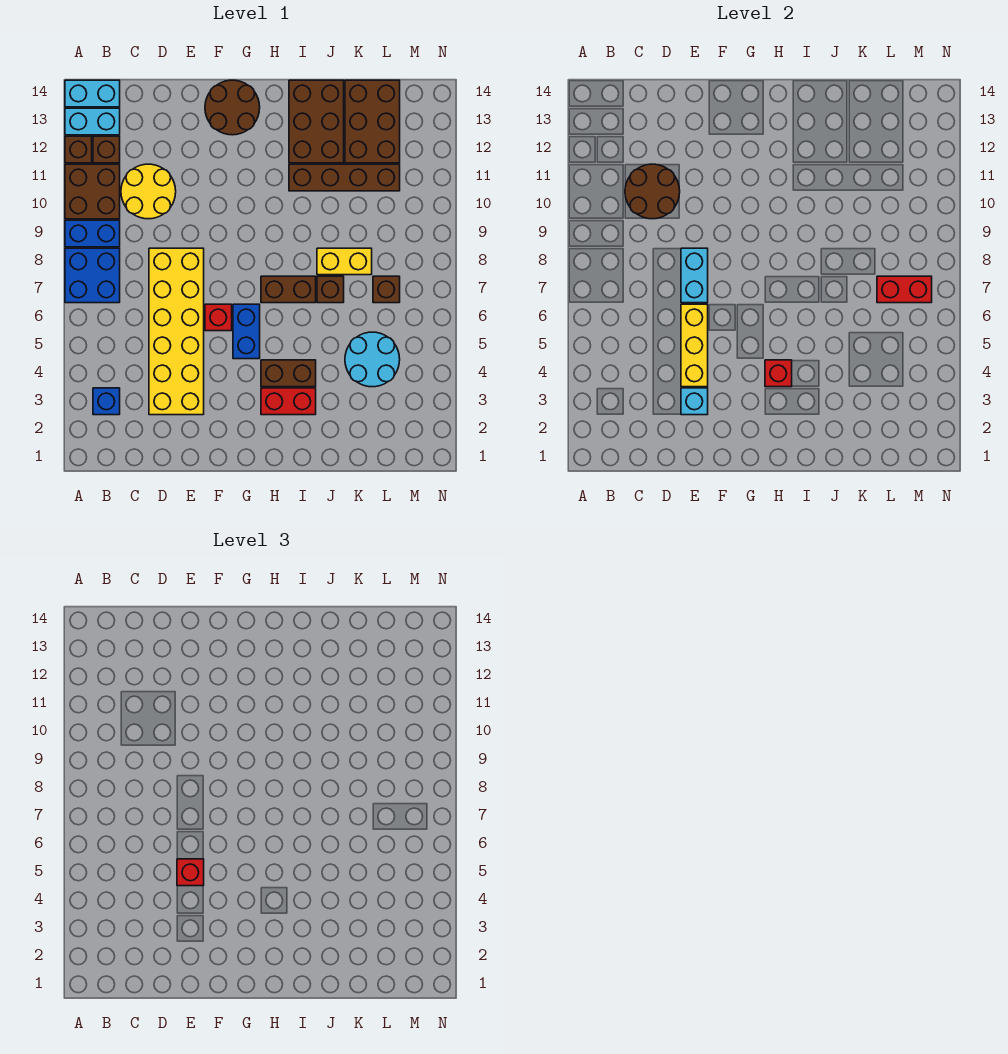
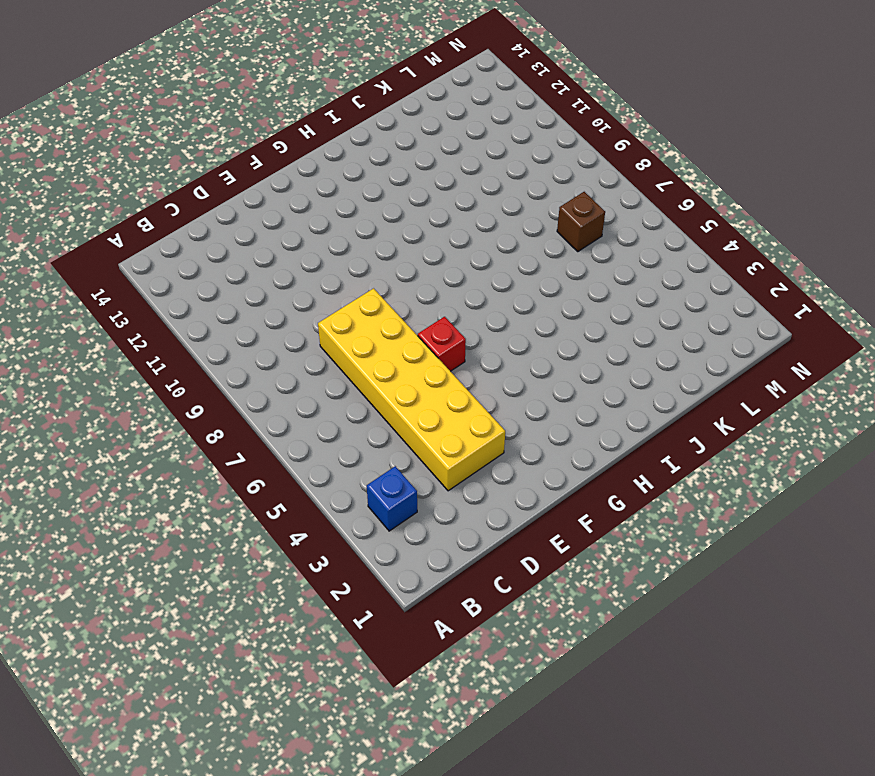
none -> blue 2x2 brick [65,248,120,303]
none -> blue 1x2 brick [65,220,120,247]
none -> brown 2x2 brick [65,164,120,219]
none -> brown 1x1 brick [65,136,92,163]

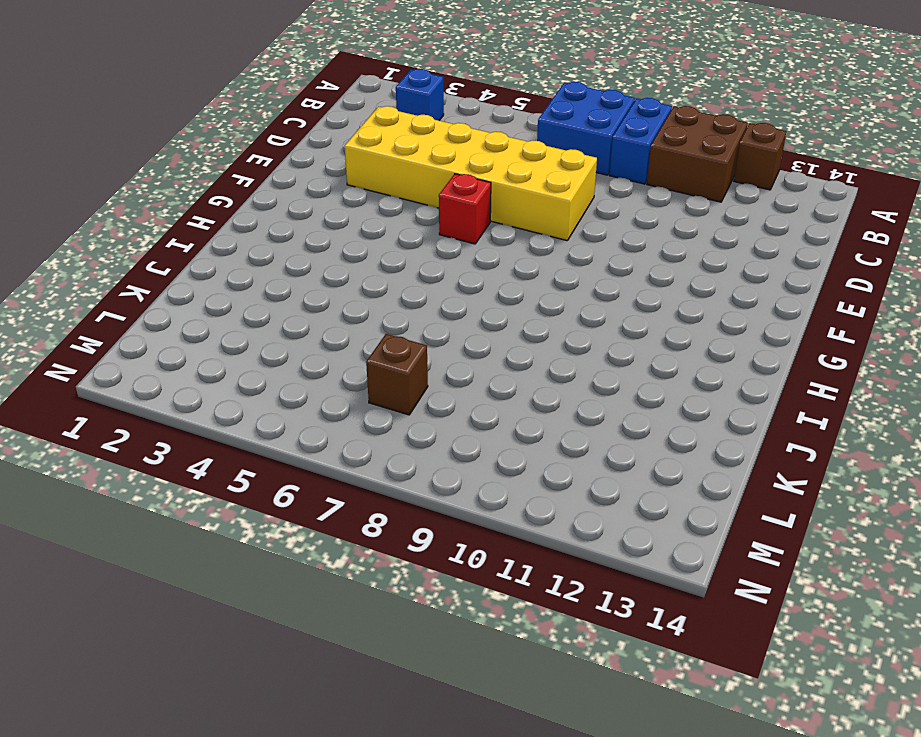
none -> cyan 1x2 brick [65,108,120,135]
none -> cyan 1x2 brick [65,80,120,107]
none -> brown 1x1 brick [93,136,120,163]
none -> yellow 2x2 round brick [121,164,176,219]

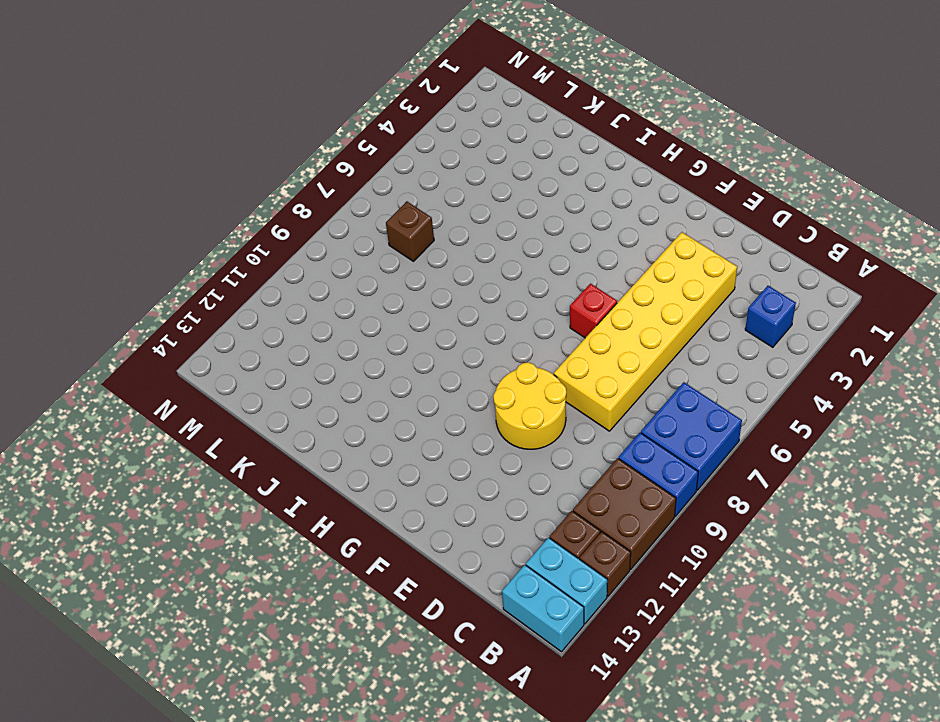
yellow 2x2 round brick [493,362,566,449] -> yellow 2x2 round brick moved to [121,164,176,219]
none -> brown 2x2 round brick [205,80,260,135]
none -> blue 1x2 brick [233,304,260,359]
none -> red 1x2 brick [261,388,316,415]
none -> brown 1x2 brick [261,360,316,387]

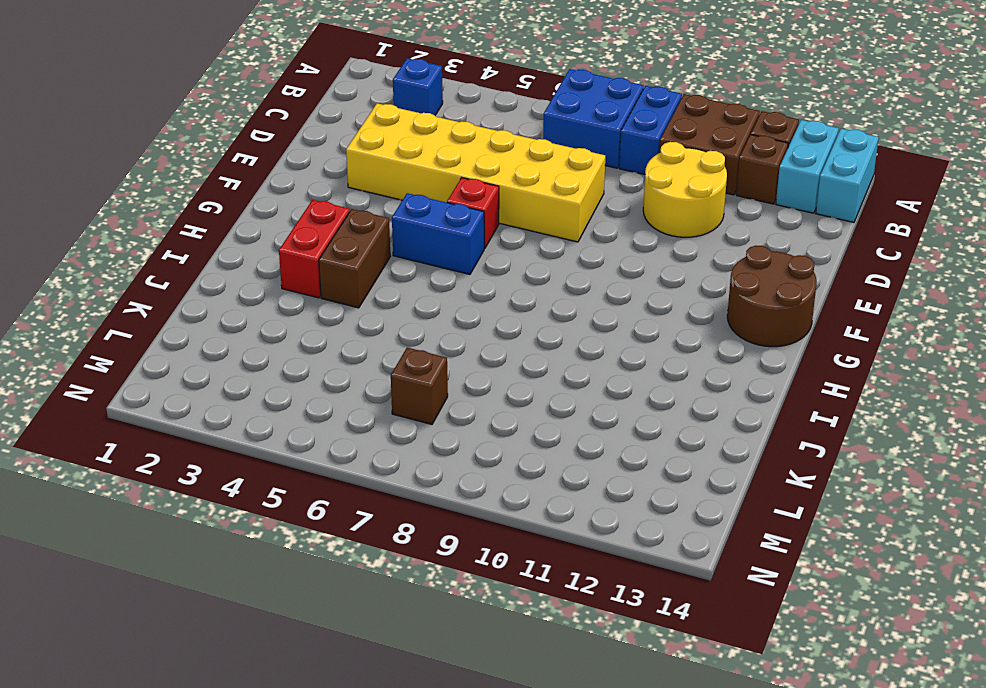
none -> brown 1x2 brick [261,276,316,303]
none -> brown 1x4 brick [289,164,400,191]
none -> brown 2x3 brick [289,80,344,163]
none -> brown 1x1 brick [317,276,344,303]

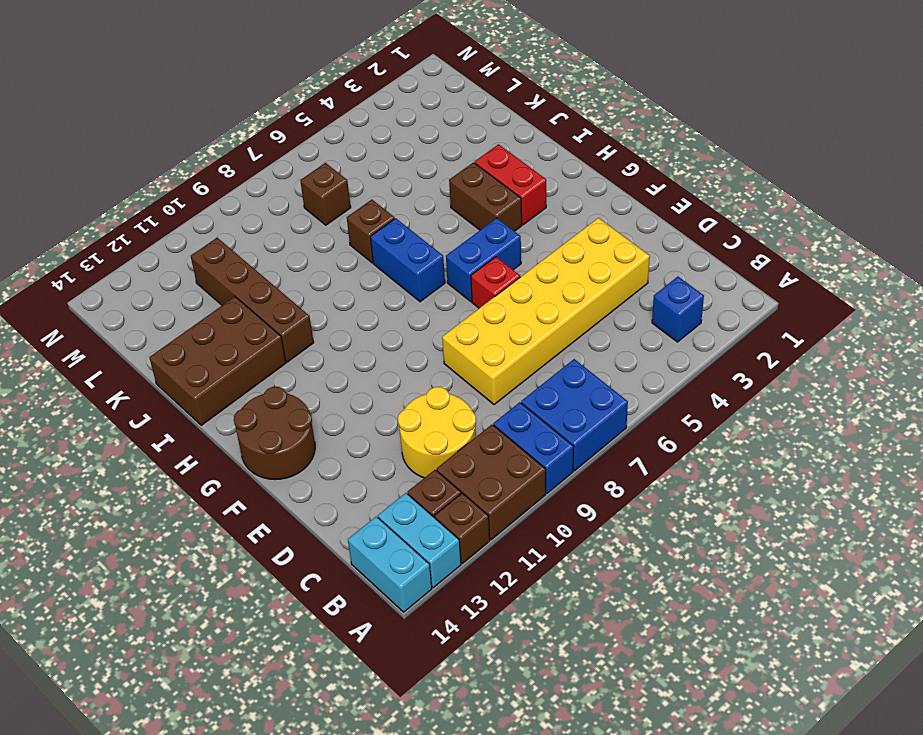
blue 1x2 brick [370,218,445,302] -> brown 1x2 brick [261,276,316,303]
none -> yellow 1x2 brick [317,248,372,275]
none -> cyan 2x2 round brick [345,332,400,387]
none -> brown 2x3 brick [345,80,400,163]
none -> brown 2x2 round brick [625,164,680,219]

